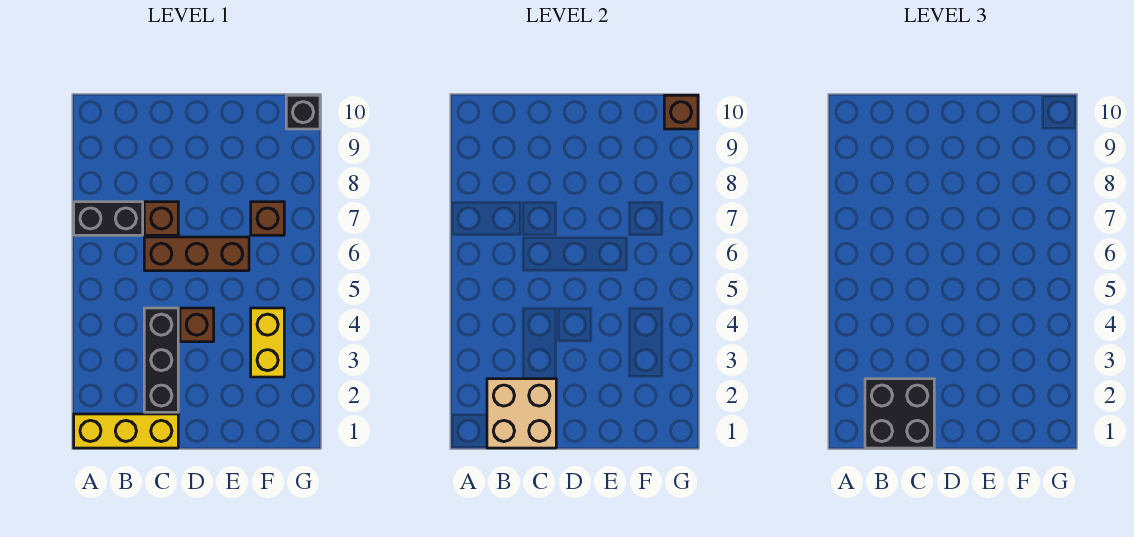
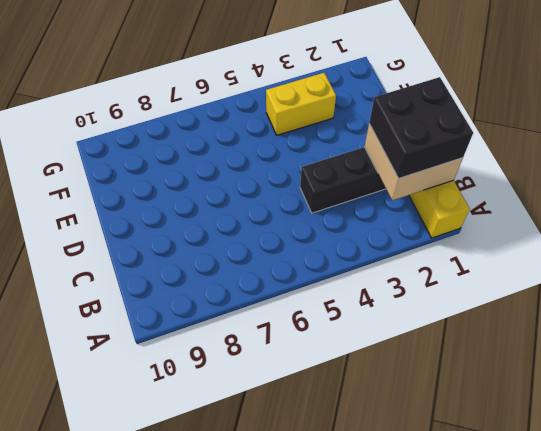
none -> black 1x2 brick [74,202,143,235]
none -> brown 1x3 brick [144,237,249,271]
none -> brown 1x1 brick [144,202,178,235]

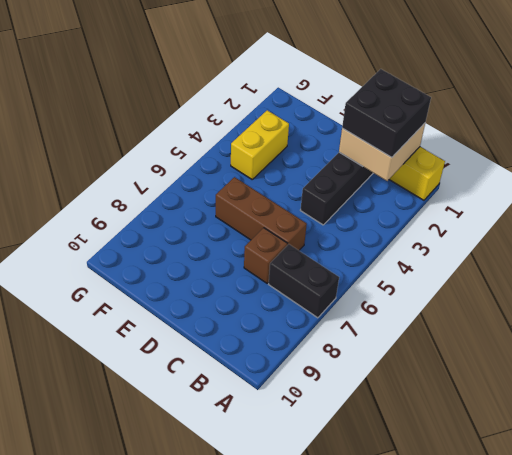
none -> brown 1x1 brick [180,308,214,342]
none -> brown 1x1 brick [251,202,284,235]
none -> black 1x1 brick [286,95,320,129]

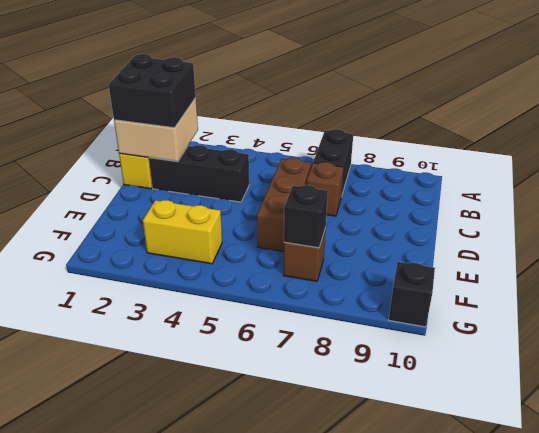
black 1x1 brick [284,185,328,248] -> none
none -> brown 1x1 brick [180,308,214,342]
none -> brown 1x1 brick [664,95,698,129]

